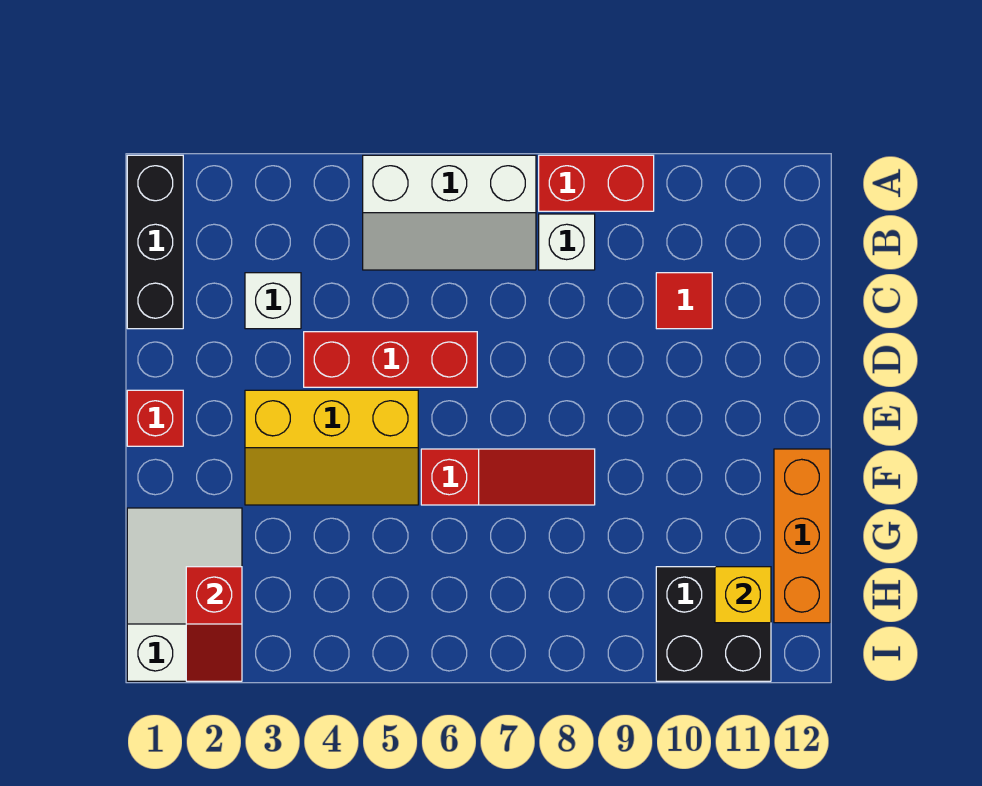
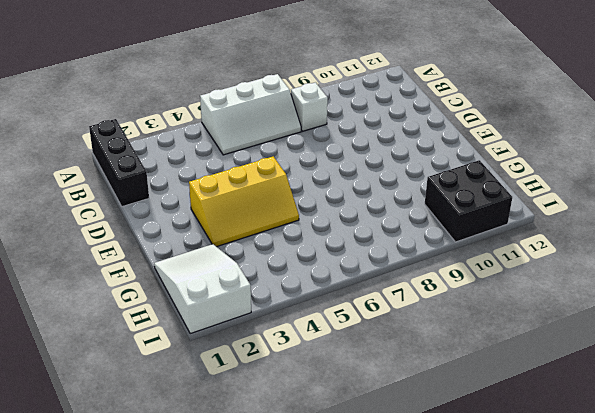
none -> red 1x2 brick [539,155,654,211]
none -> white 1x1 brick [245,273,301,329]
none -> red 1x1 tile [656,273,712,329]

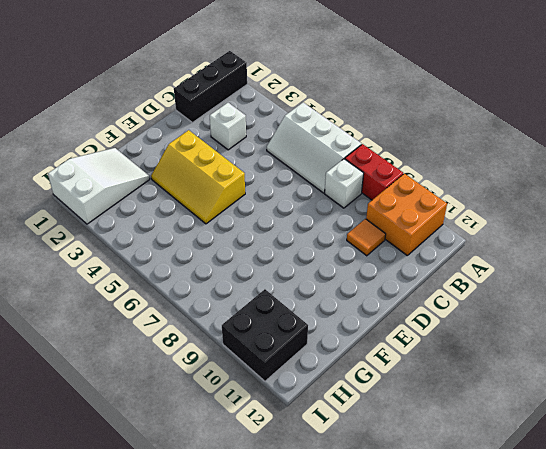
orange 2x2 brick [366,174,447,255] -> none
orange 1x1 tile [347,219,386,256] -> red 1x1 tile [656,273,712,329]
none -> red 1x3 brick [304,332,477,387]
none -> red 1x1 brick [127,390,183,446]
none -> red 1x3 slope [421,449,595,505]

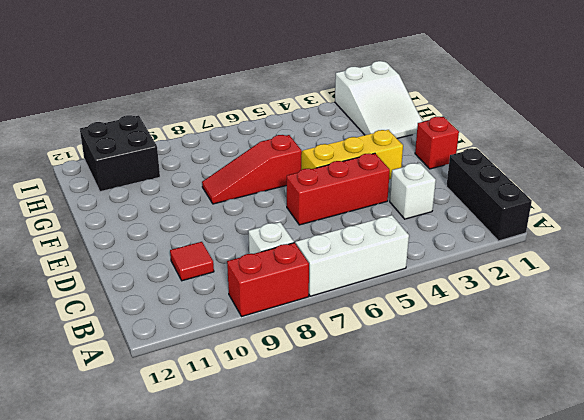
none -> orange 1x3 brick [774,449,830,623]
none -> red 1x2 slope [186,567,242,681]
none -> yellow 1x1 brick [715,567,771,623]

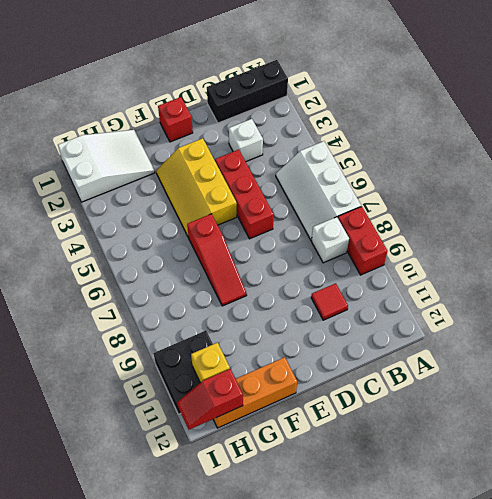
red 1x2 slope [177,369,243,430] -> red 1x2 slope moved to [186,567,242,681]

